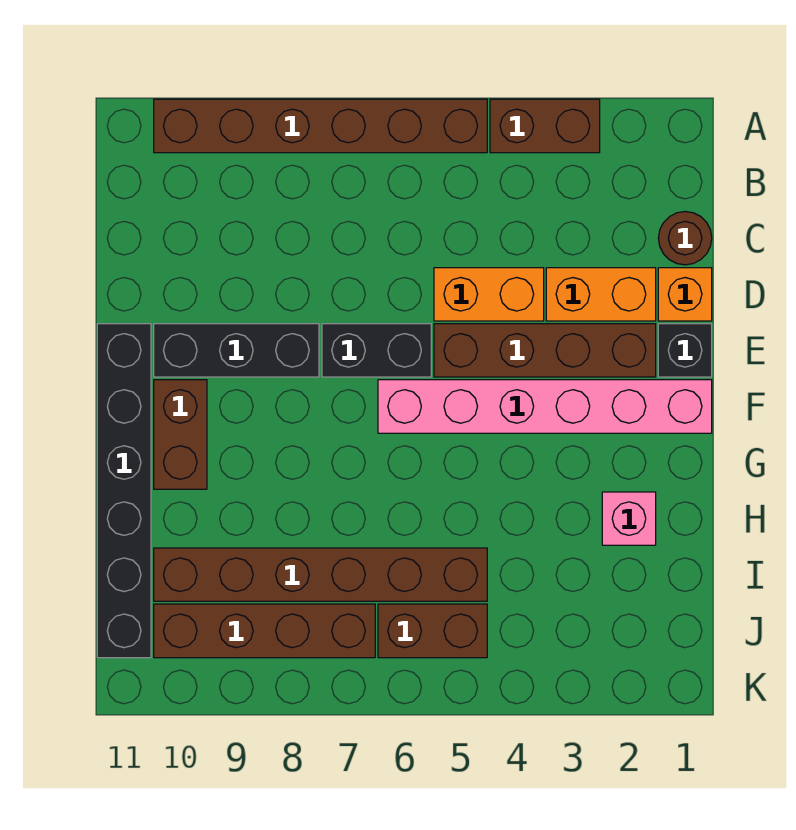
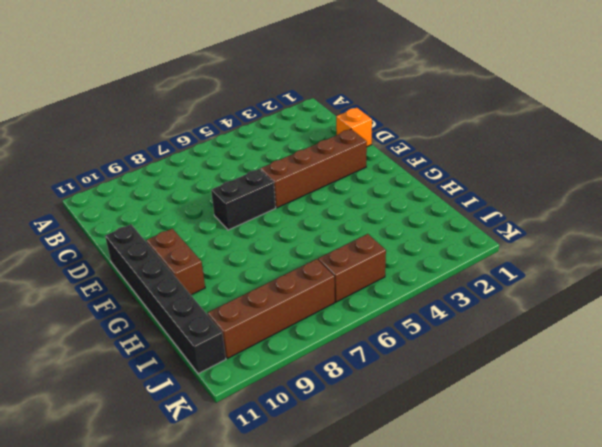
none -> brown 1x2 brick [490,99,600,153]
none -> brown 1x6 brick [154,99,487,153]
none -> brown 1x1 round brick [658,212,712,265]

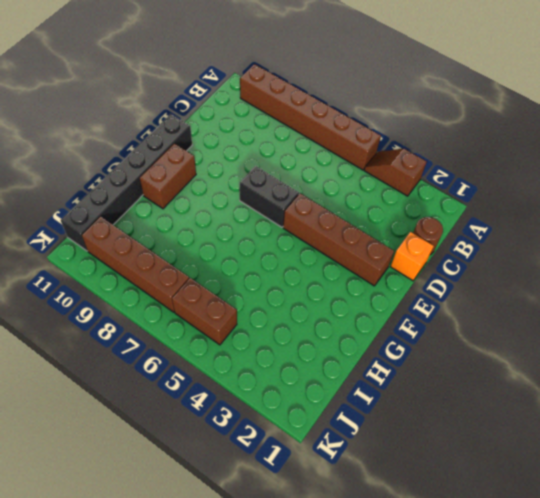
brown 1x2 slope [364,149,427,196] -> brown 1x2 brick [490,99,600,153]
none -> orange 1x2 brick [546,268,656,321]
none -> orange 1x2 brick [434,268,544,321]
none -> black 1x1 brick [658,324,712,377]

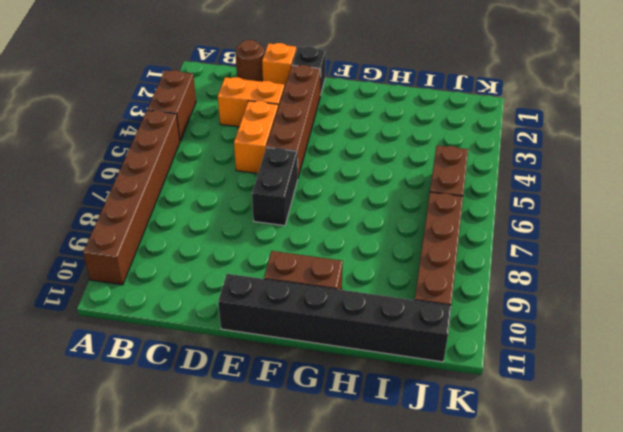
orange 1x2 brick [218,77,284,127] -> orange 1x2 brick turned to [546,268,656,321]
none -> black 1x3 brick [154,324,319,377]
none -> pink 1x6 brick [378,380,712,433]
none -> pink 1x1 brick [602,492,656,545]

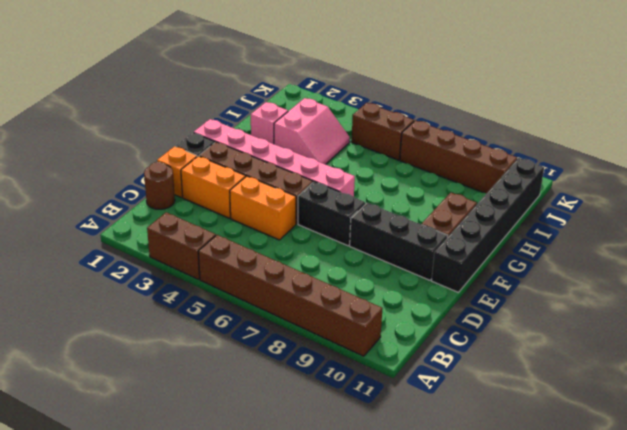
pink 2x2 slope [274,98,350,164] -> none
none -> brown 1x6 brick [154,548,487,601]

